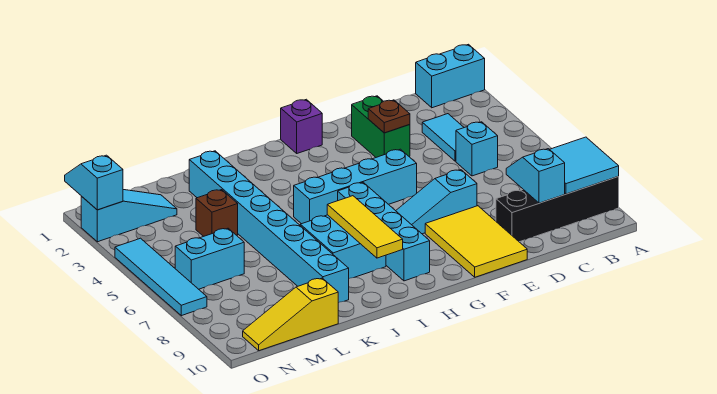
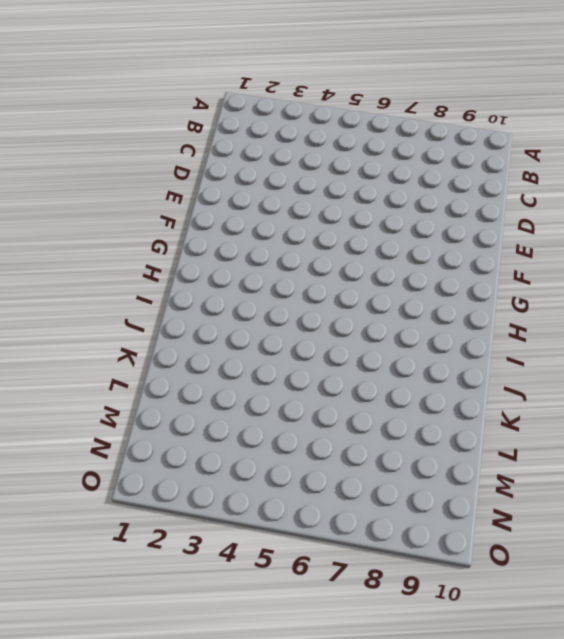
none -> cyan 1x2 brick [416,44,485,108]
none -> black 1x4 brick [496,177,619,242]
none -> cyan 1x2 tile [422,114,464,161]

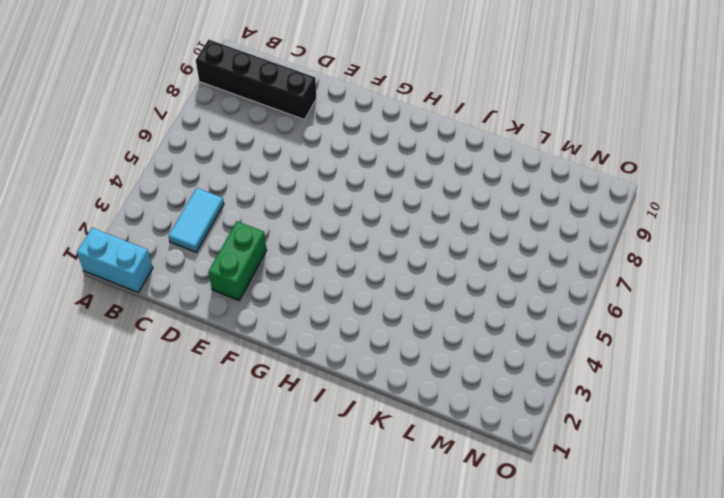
none -> cyan 1x1 brick [456,122,498,176]
none -> cyan 1x3 slope [396,170,477,234]
none -> yellow 2x3 tile [425,206,527,277]

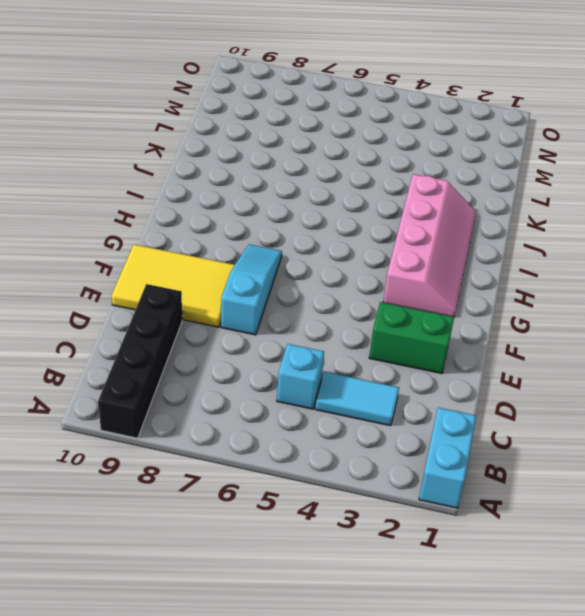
pink 2x4 slope [383,174,476,317] -> none
none -> cyan 1x4 brick [294,149,417,224]
none -> purple 1x1 brick [281,99,322,153]
none -> cyan 1x4 brick [338,182,430,281]

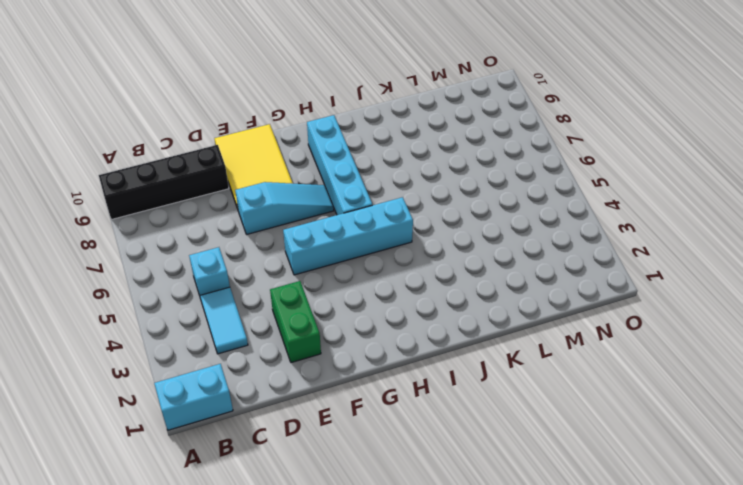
none -> purple 1x1 brick [281,99,322,153]
none -> cyan 2x2 brick [300,215,386,278]
none -> cyan 1x8 brick [189,151,349,303]

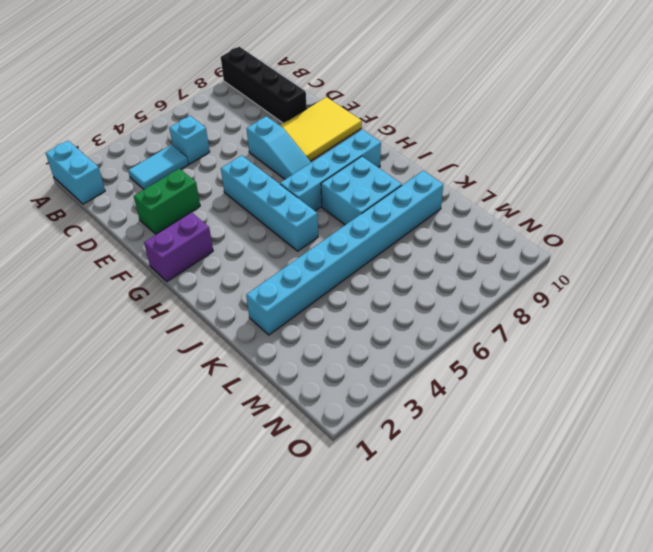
purple 1x2 brick [144,212,213,282] -> purple 1x1 brick [281,99,322,153]
none -> brown 1x1 brick [196,190,238,236]
none -> yellow 1x3 slope [243,278,338,351]
none -> cyan 1x3 slope [81,190,177,242]

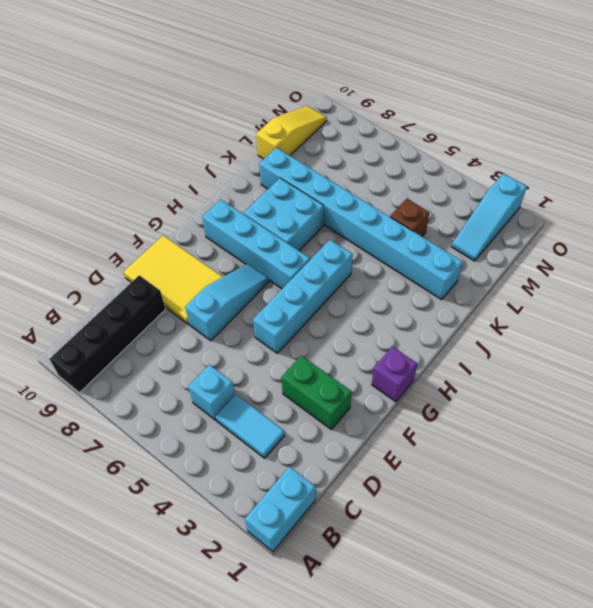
none -> cyan 1x2 brick [175,228,244,289]
none -> cyan 1x4 tile [115,238,207,316]
none -> cyan 2x2 tile [550,137,619,194]

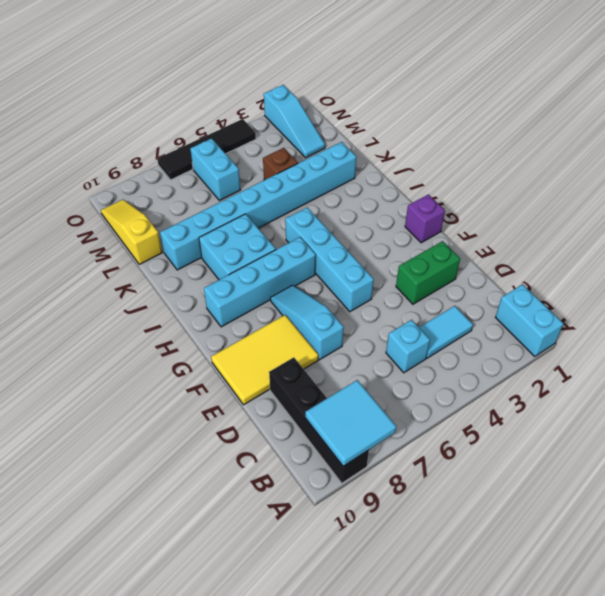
black 1x4 tile [157,119,256,180] -> cyan 1x4 tile [115,238,207,316]
none -> cyan 1x2 slope [506,149,565,203]
none -> brown 1x1 plate [368,100,410,133]
none -> yellow 1x3 tile [327,196,403,258]

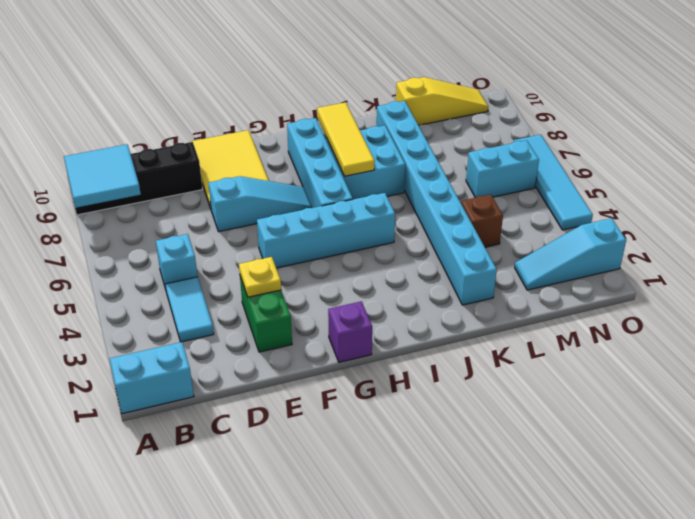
yellow 1x1 plate [239,257,281,297] -> brown 1x1 plate [368,100,410,133]
none -> cyan 1x2 slope [506,149,565,203]
none -> cyan 1x2 slope [65,155,123,210]

